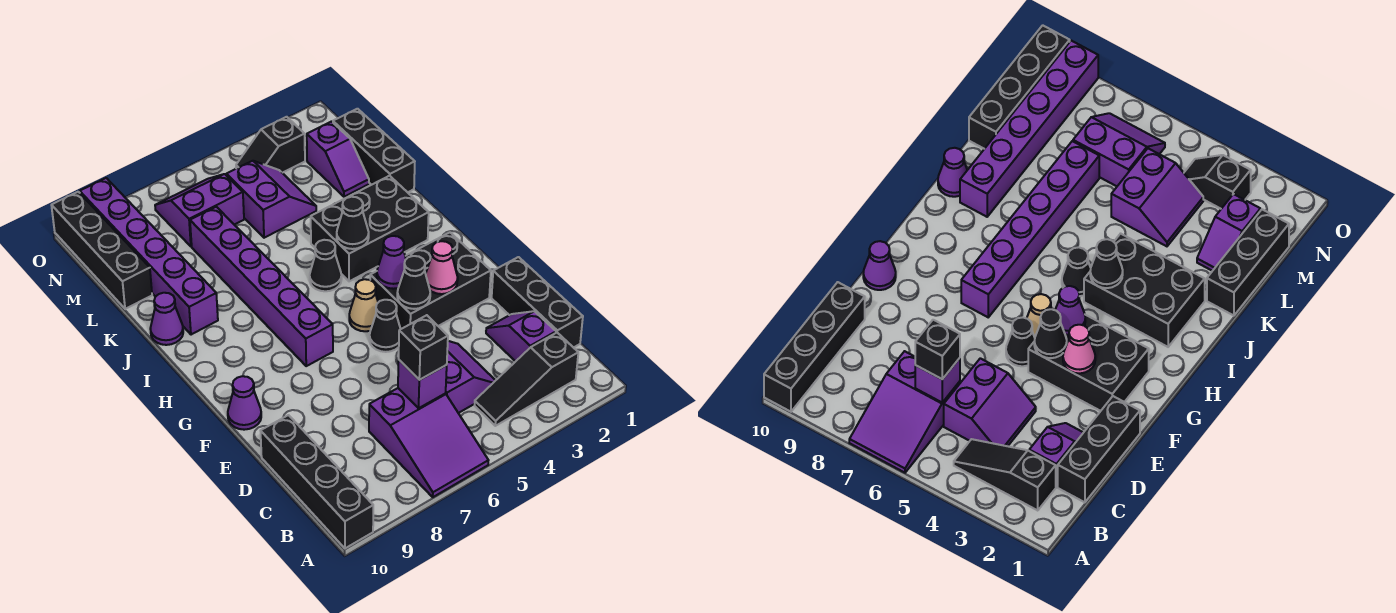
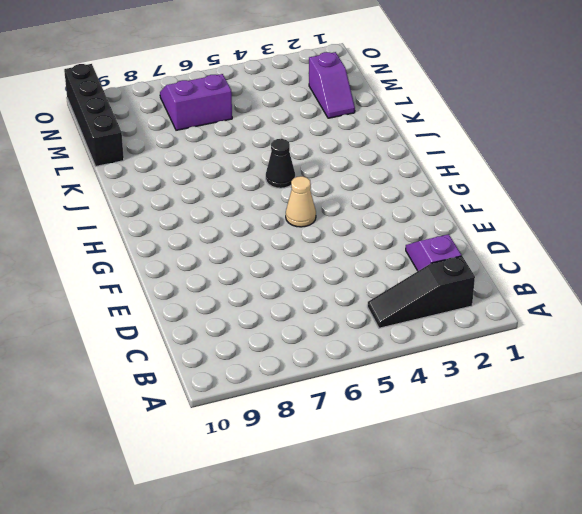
none -> purple 2x3 slope [369,388,489,497]
none -> black 1x4 brick [261,415,373,548]
none -> black 1x3 brick [492,257,583,348]

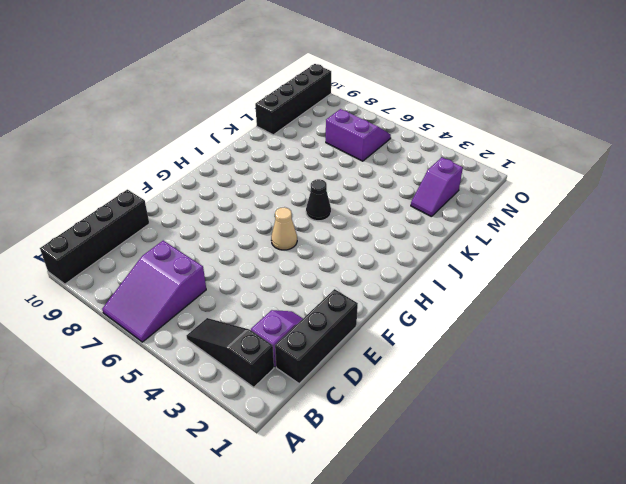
none -> purple 2x2 slope [446,341,496,413]
none -> black 2x3 brick [370,233,491,329]
none -> black 1x1 cone [369,300,400,352]

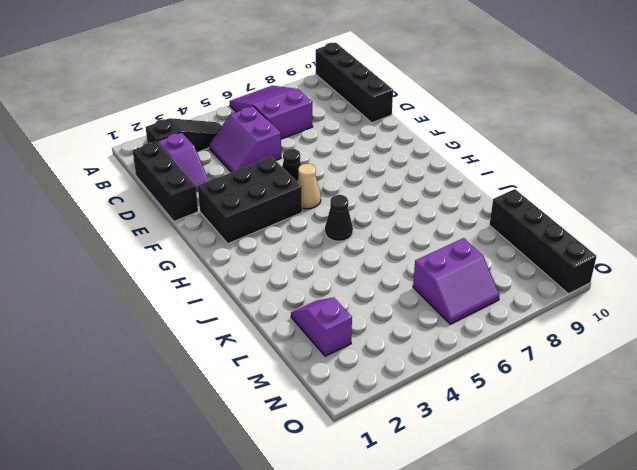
none -> purple 1x1 cone [228,376,261,430]
none -> purple 1x6 brick [190,207,333,366]
none -> black 2x3 brick [311,176,429,281]

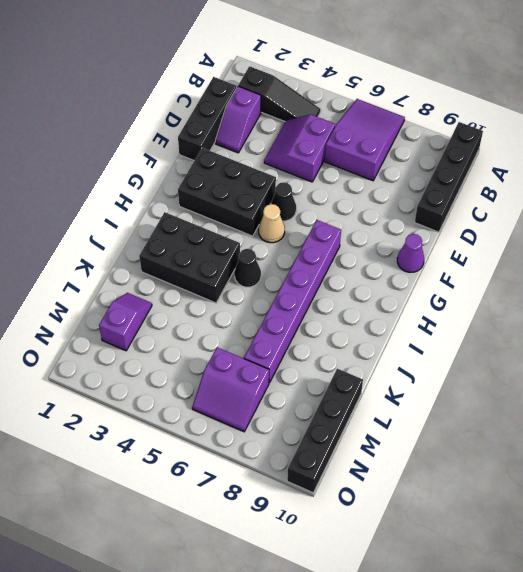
none -> purple 1x6 brick [80,178,218,335]
none -> purple 1x1 cone [150,293,183,345]
none -> black 1x3 brick [333,109,415,192]

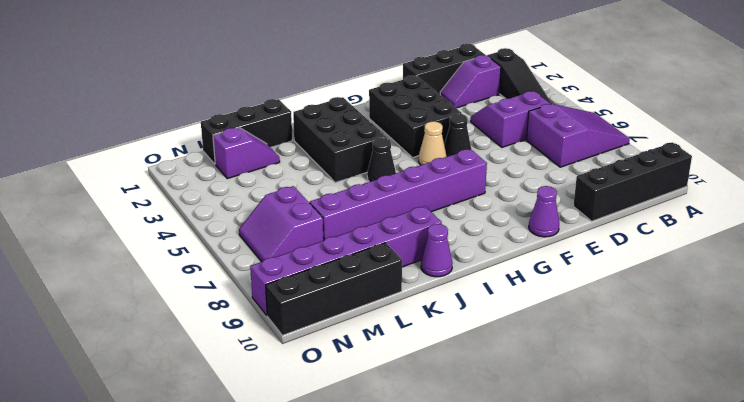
none -> purple 2x2 slope [226,161,316,238]
none -> black 1x2 slope [236,117,305,173]
none -> purple 1x1 brick [398,360,447,408]

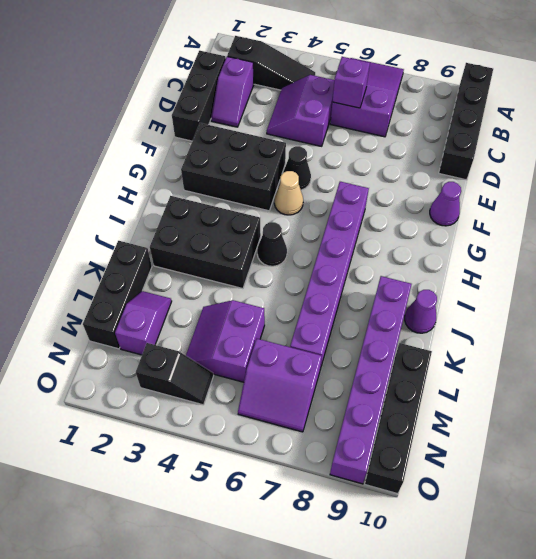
none -> pink 1x1 cone [426,241,458,294]
none -> black 1x1 cone [397,256,430,309]
none -> purple 1x1 cone [377,236,406,289]

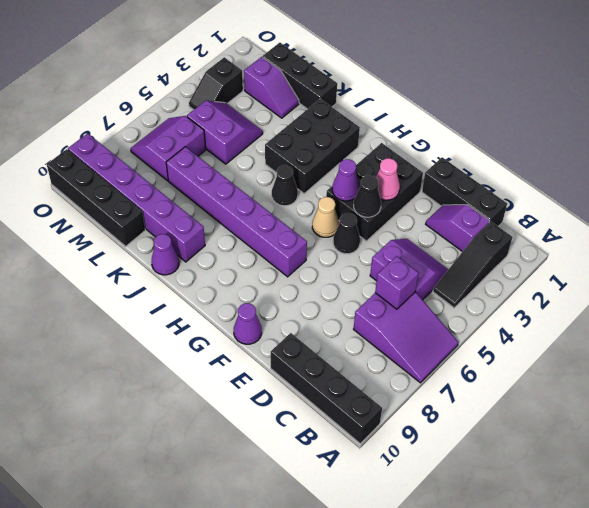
none -> black 1x1 cone [337,197,369,249]
none -> black 1x1 brick [399,315,448,380]

